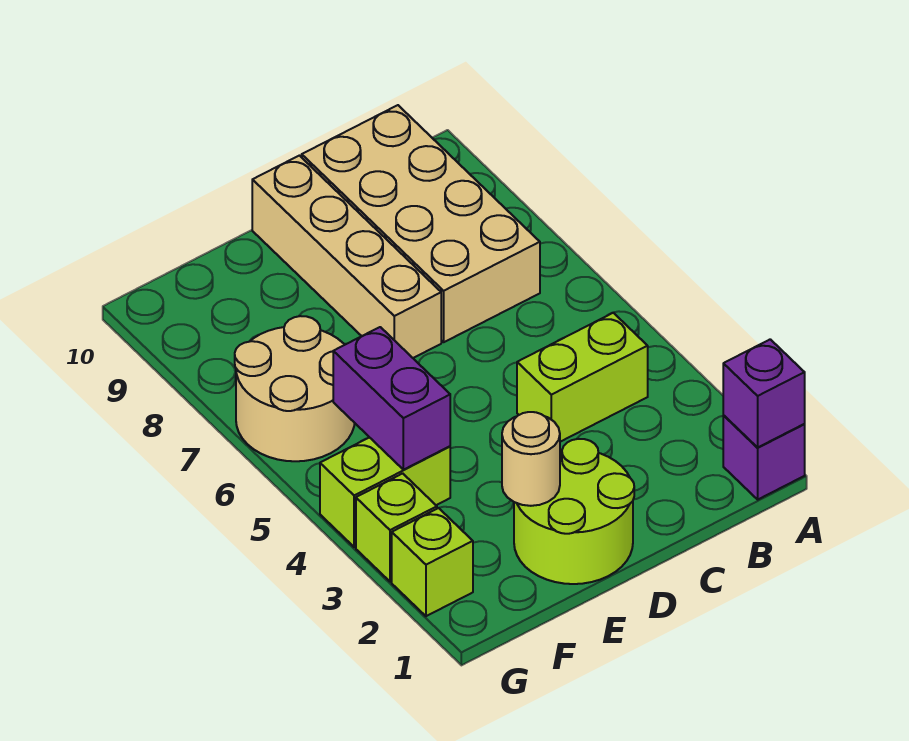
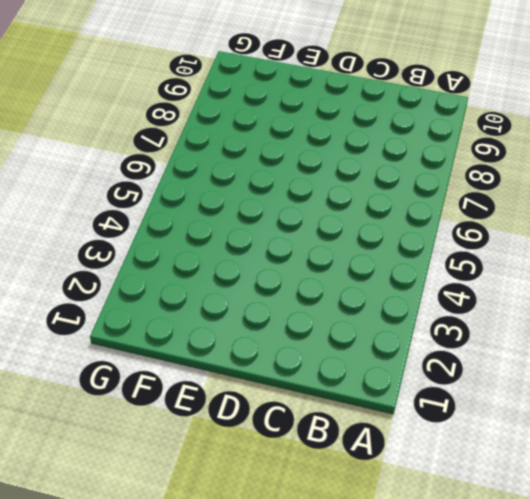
none -> purple 1x1 brick [723,416,805,499]
none -> lime 1x2 brick [517,313,648,442]
none -> tan 2x4 brick [302,105,540,342]

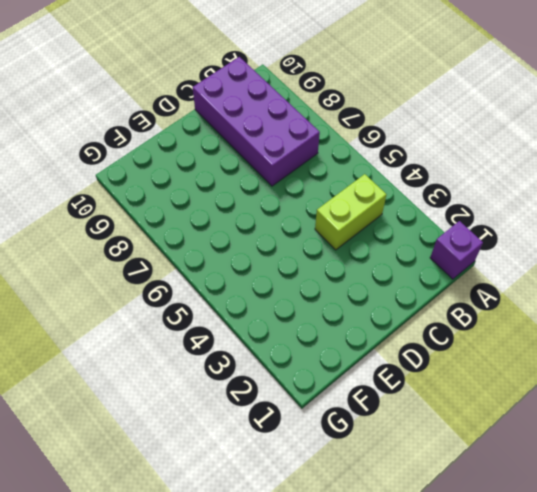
purple 2x4 brick [193,57,320,186] -> tan 2x4 brick [302,105,540,342]
none -> lime 2x2 round brick [514,439,634,584]
none -> tan 1x4 brick [252,156,441,358]
none -> lime 1x2 brick [320,437,450,547]

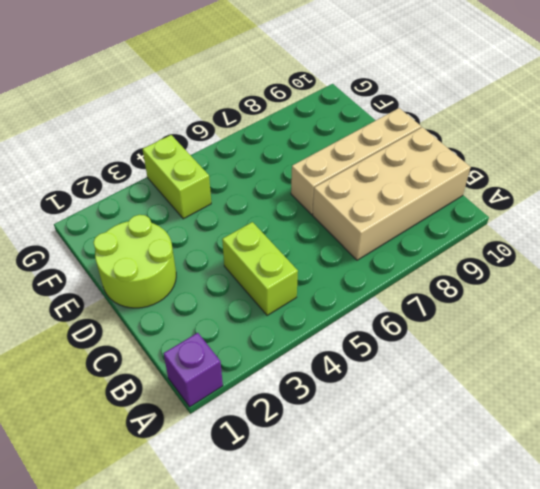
none -> tan 2x2 round brick [235,316,355,461]
none -> lime 1x1 brick [392,508,473,616]
none -> lime 1x1 brick [356,473,437,582]

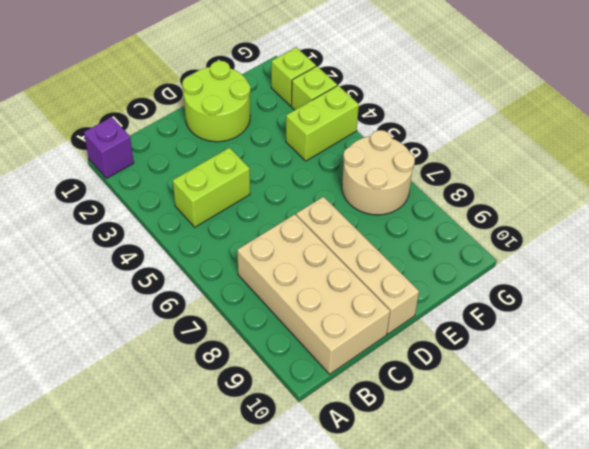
none -> purple 1x1 brick [723,339,805,447]
none -> tan 1x1 round brick [502,412,560,506]
none -> purple 1x2 brick [333,327,450,470]

